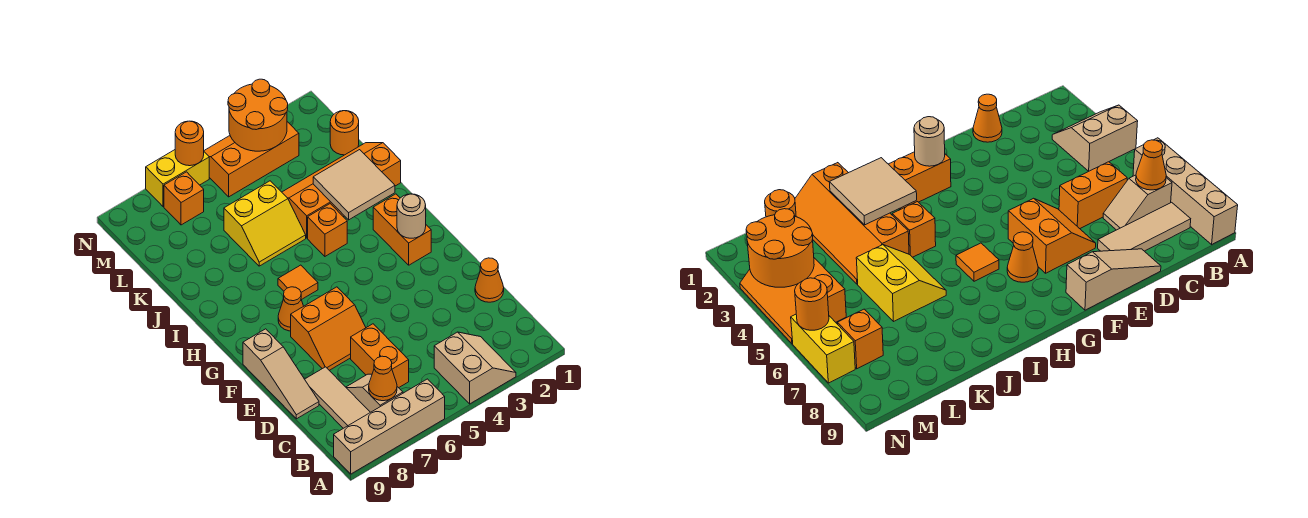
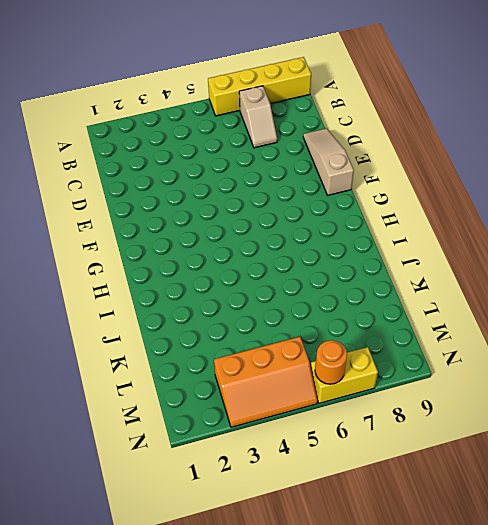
yellow 1x4 brick [208,57,311,116] -> tan 1x4 brick [334,379,445,474]
none -> tan 2x2 slope [434,332,516,404]
none -> tan 1x3 tile [305,367,370,428]
none -> orange 1x2 brick [351,324,409,388]

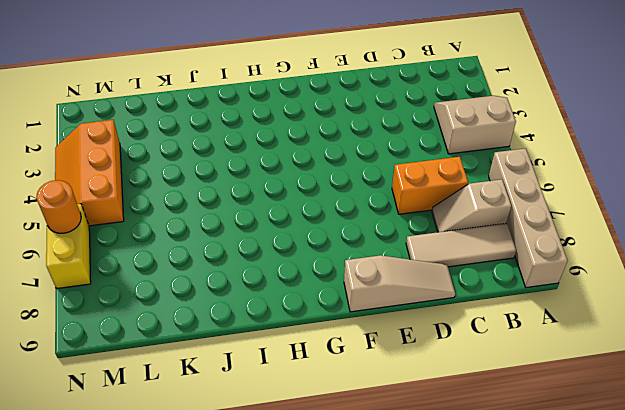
none -> orange 1x1 cone [475,258,504,302]
none -> orange 2x2 slope [291,287,366,370]
none -> orange 1x2 brick [373,194,431,265]

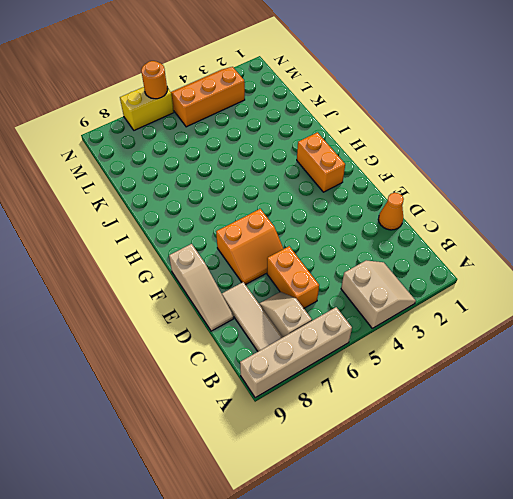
none -> orange 1x1 cone [278,287,304,331]
none -> orange 1x1 tile [278,265,318,300]
none -> orange 1x1 brick [308,204,347,256]

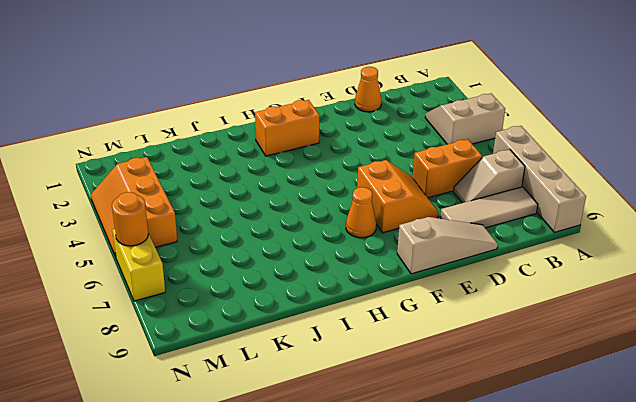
none -> orange 1x1 tile [278,265,318,300]
none -> orange 1x1 brick [308,204,347,256]
none -> orange 2x4 slope [282,143,401,238]

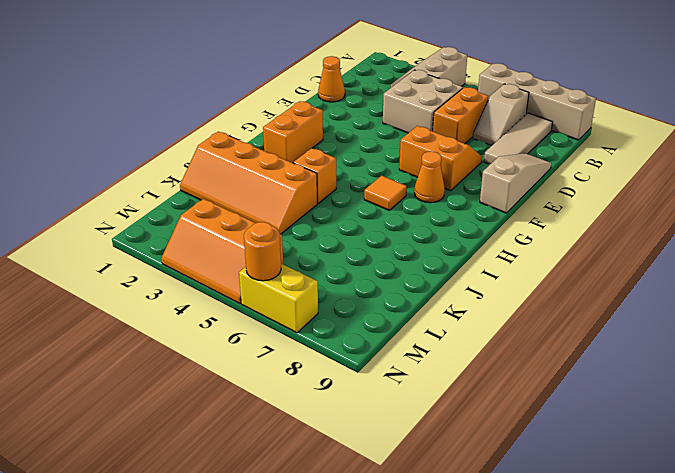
tan 2x2 brick [383,70,463,133] -> none
none -> yellow 2x2 slope [224,181,306,266]
none -> orange 1x1 round brick [330,111,359,155]
none -> orange 1x1 brick [164,172,204,225]

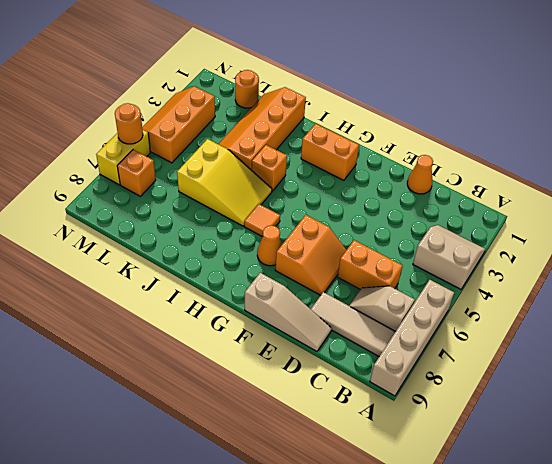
yellow 2x3 slope [177,139,272,226] -> yellow 2x2 slope [224,181,306,266]
none -> orange 1x1 cone [369,356,397,401]
none -> tan 1x1 round brick [397,194,426,238]
none -> tan 2x2 tile [313,150,395,220]

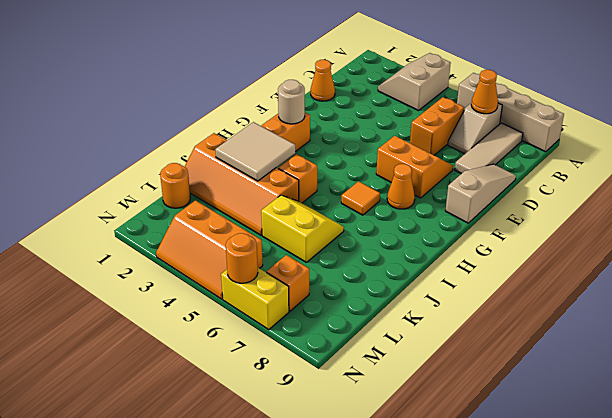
none -> orange 2x2 round brick [228,79,288,151]

